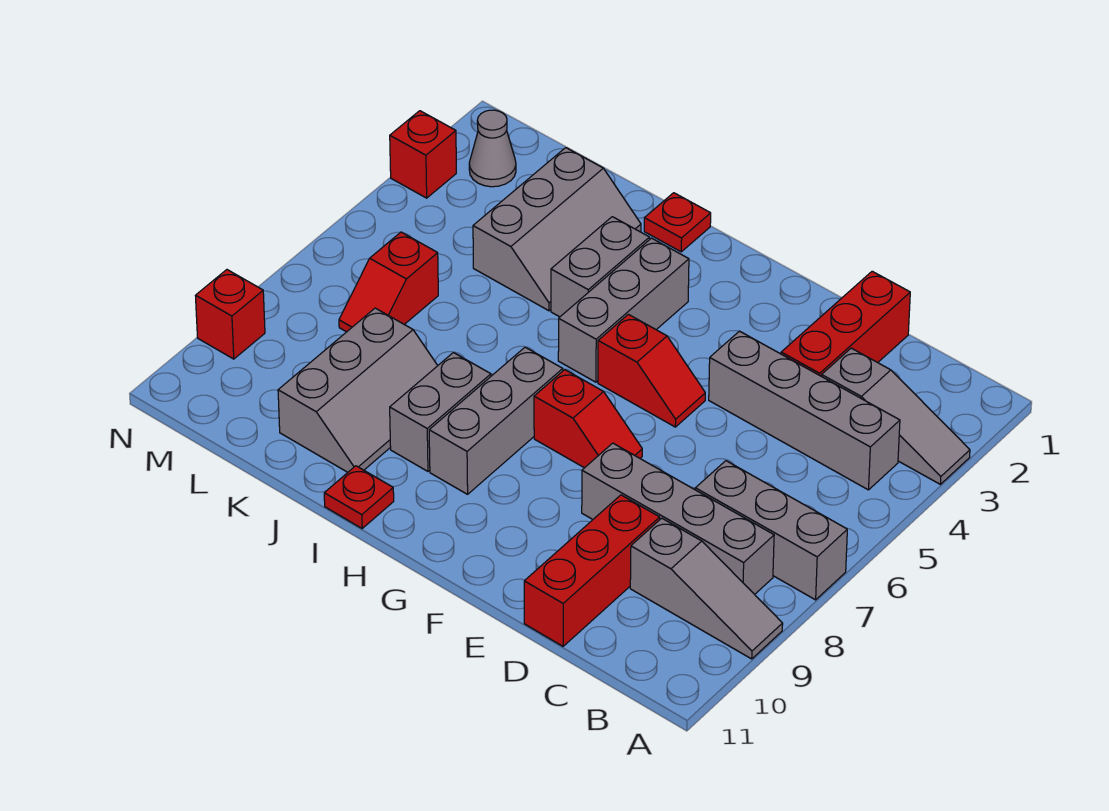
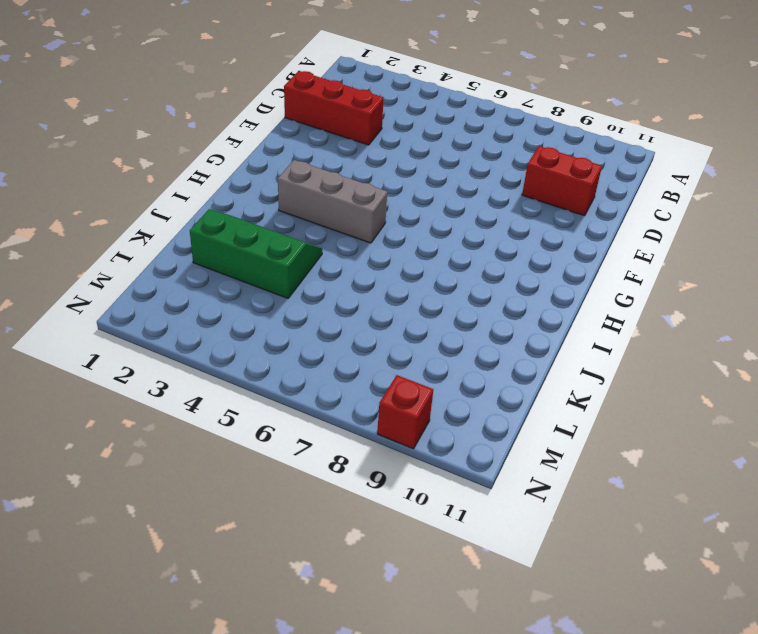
red 1x2 brick [522,146,602,216] -> red 1x3 brick [524,495,660,646]
green 2x3 slope [190,209,322,298] -> grey 2x3 slope [473,148,641,311]
none -> grey 1x3 slope [822,348,970,484]
none -> grey 1x3 brick [695,461,847,600]
none -> grey 1x3 slope [630,518,783,659]

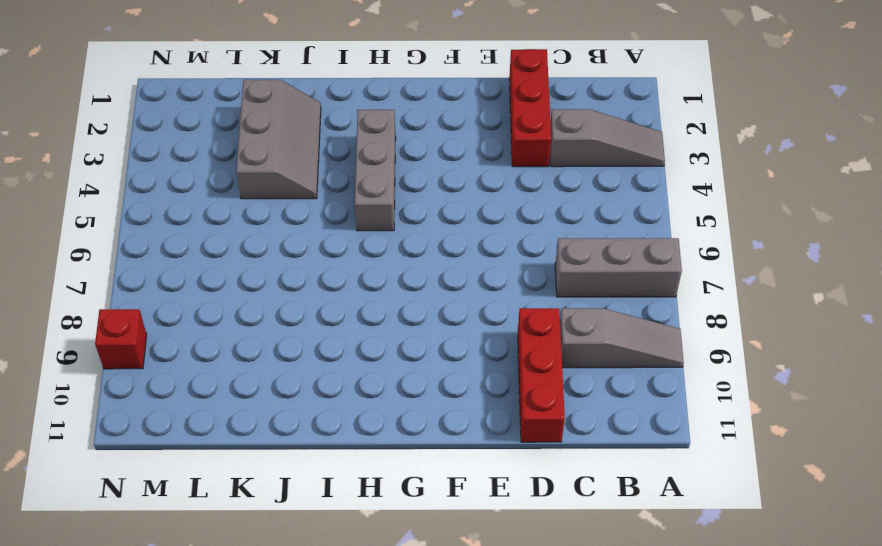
none -> grey 1x4 brick [709,331,900,490]
none -> grey 1x4 brick [582,443,774,594]
none -> red 1x2 slope [598,314,705,427]

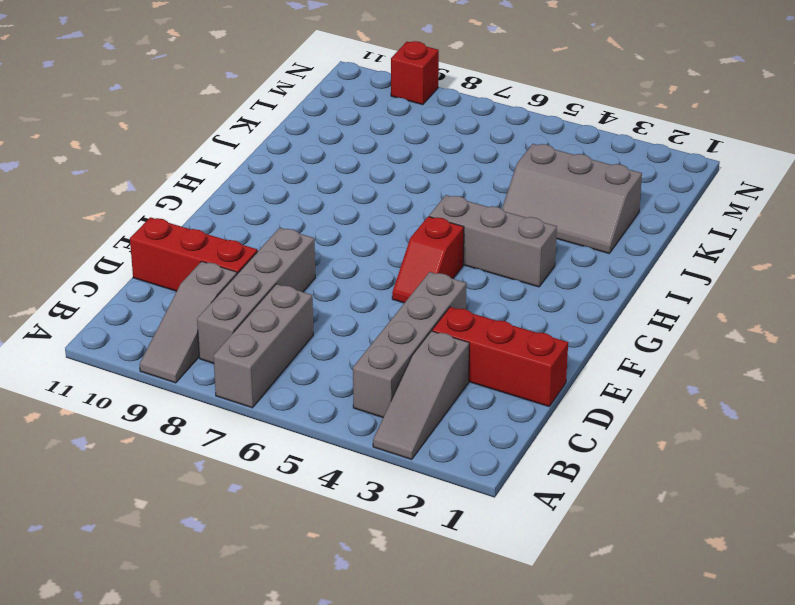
none -> red 1x2 slope [534,370,642,468]
none -> grey 1x3 brick [429,347,563,494]
none -> red 1x1 plate [644,193,711,252]

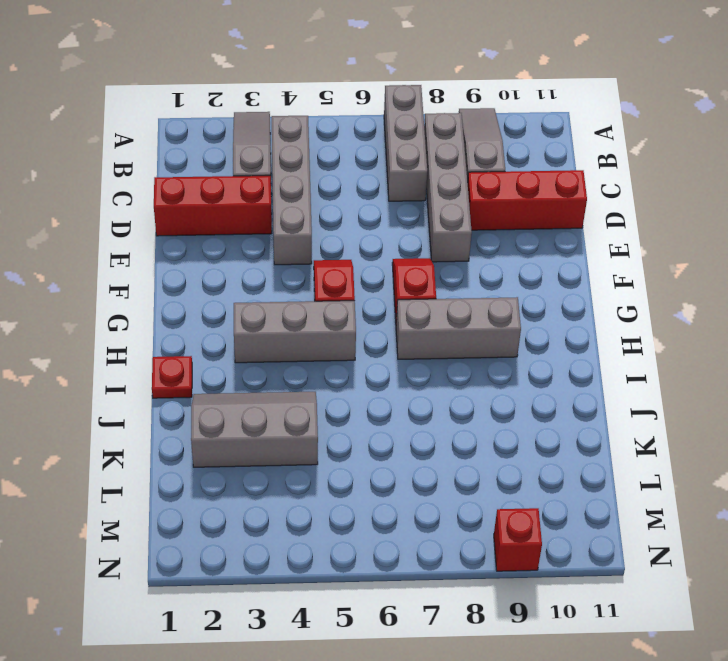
none -> grey 1x2 brick [551,217,650,317]
none -> grey 1x2 brick [390,353,491,471]
none -> red 1x1 plate [324,466,394,528]

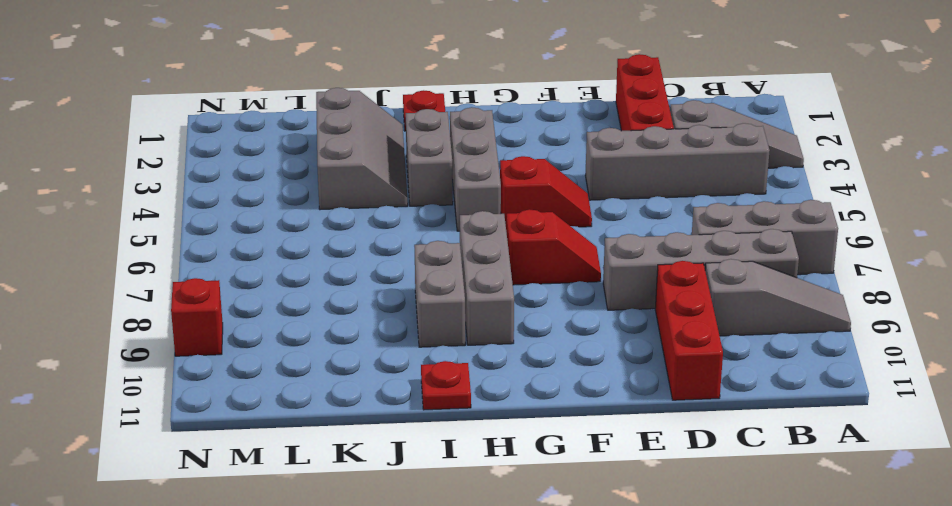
none -> grey 2x3 slope [278,308,438,472]
none -> red 1x2 slope [339,232,438,332]
none -> grey 1x1 cone [469,110,516,187]

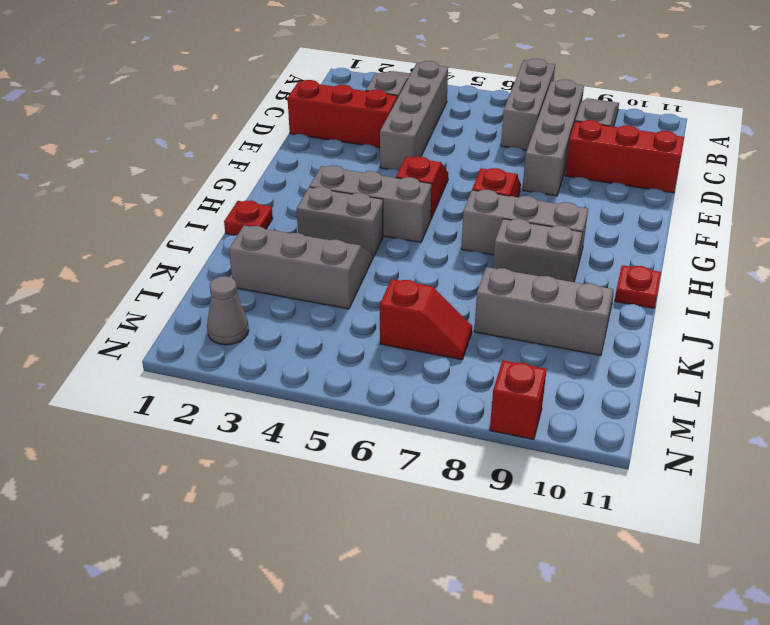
none -> red 1x1 brick [390,111,456,198]

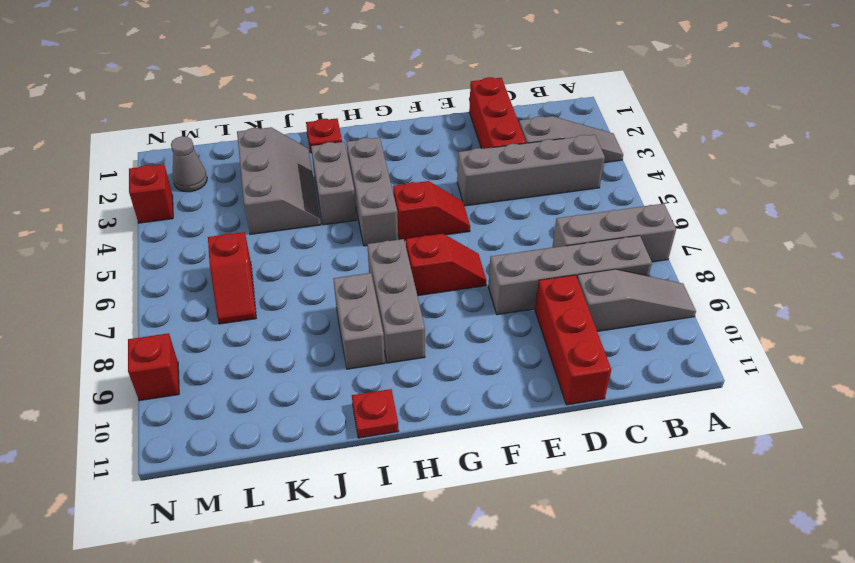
none -> grey 2x3 slope [278,308,438,472]

